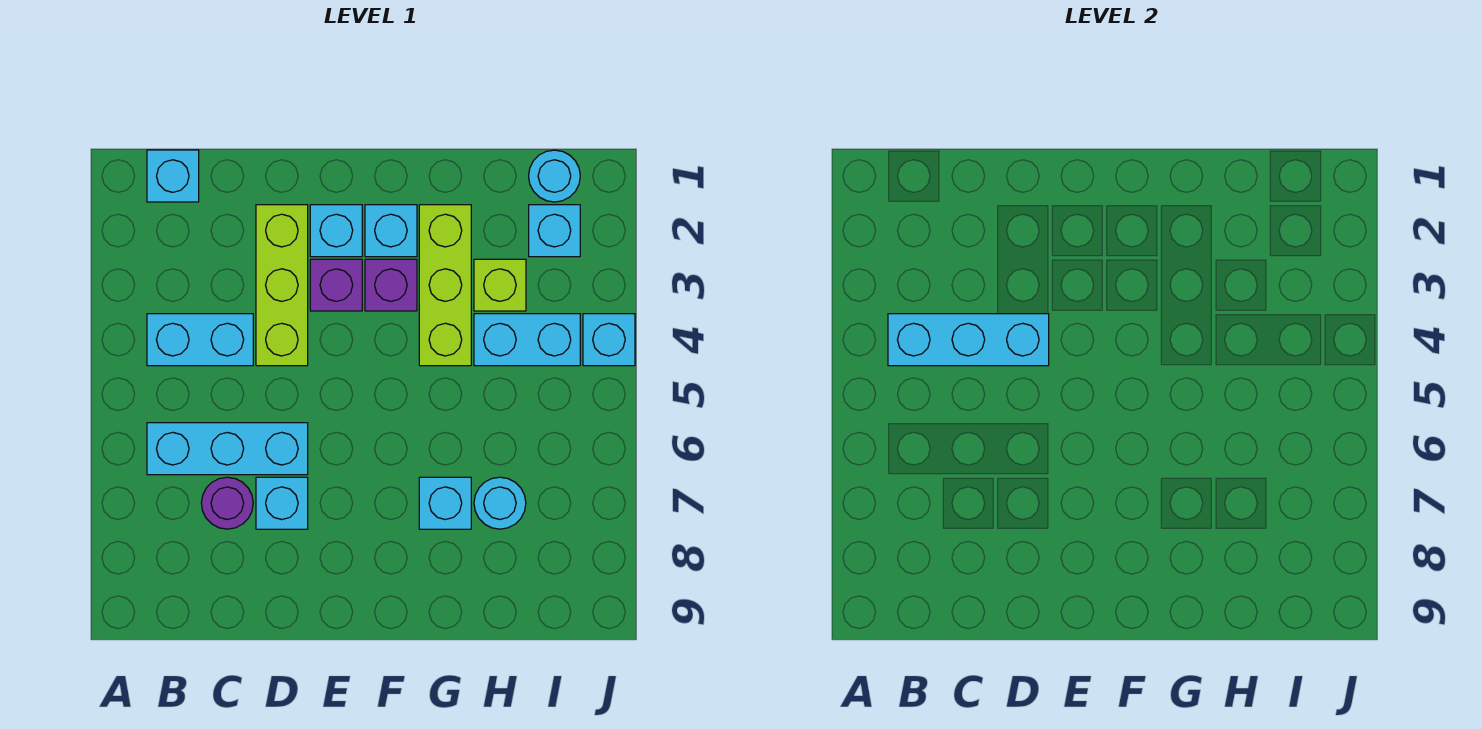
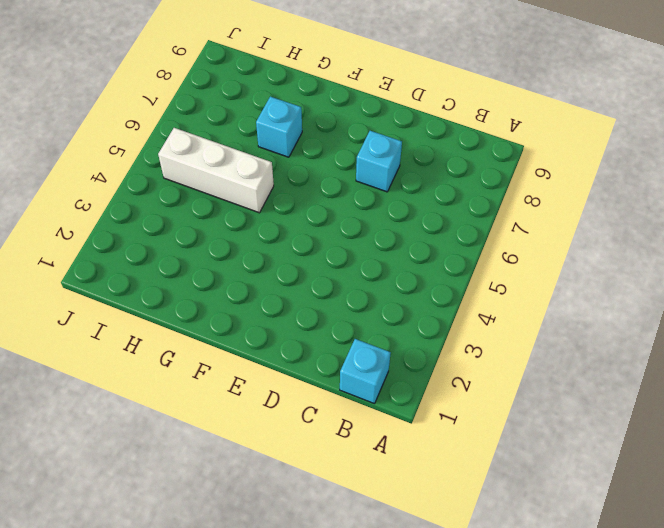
white 1x3 brick [158,128,274,213] -> none
none -> cyan 1x2 brick [147,314,253,366]
none -> cyan 1x3 brick [147,423,308,475]
none -> purple 1x1 round brick [201,477,253,529]

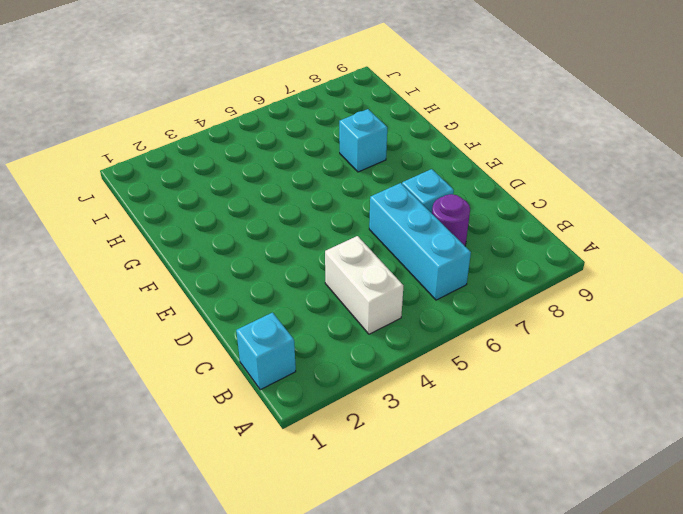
white 1x2 brick [325,236,403,334] -> cyan 1x2 brick [147,314,253,366]
none -> lime 1x3 brick [256,205,308,366]
none -> cyan 1x1 brick [310,205,362,257]
none -> purple 1x1 brick [310,259,362,311]

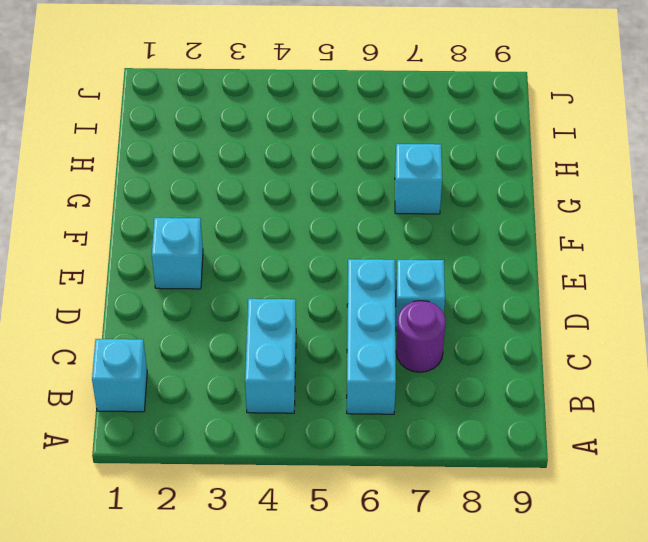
none -> lime 1x3 brick [256,205,308,366]
none -> purple 1x1 brick [310,259,362,311]
none -> cyan 1x1 brick [365,205,417,257]

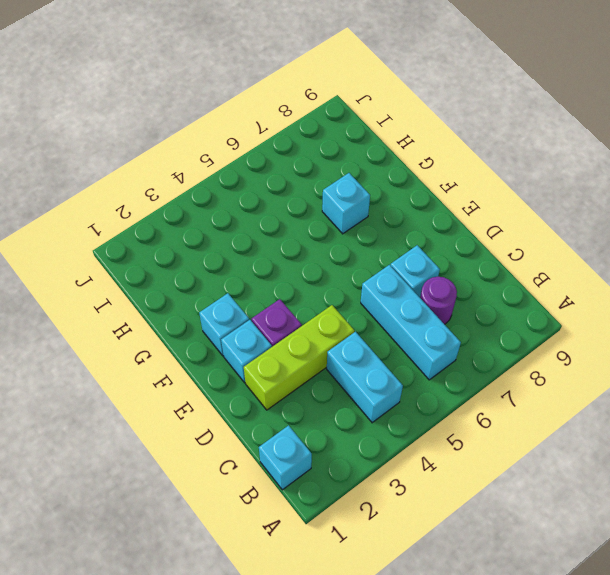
none -> purple 1x1 brick [365,259,417,311]
none -> lime 1x3 brick [419,205,471,366]
none -> lime 1x1 brick [474,259,526,311]

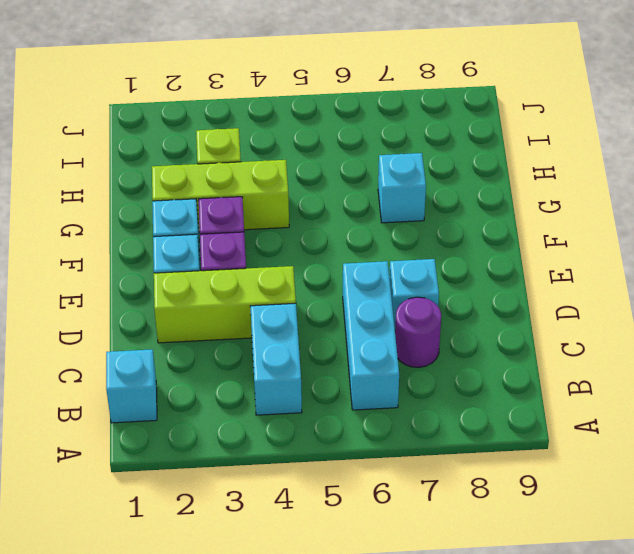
none -> cyan 1x2 brick [474,314,580,366]
none -> cyan 1x1 round brick [474,477,526,529]
none -> cyan 1x1 round brick [529,150,580,202]

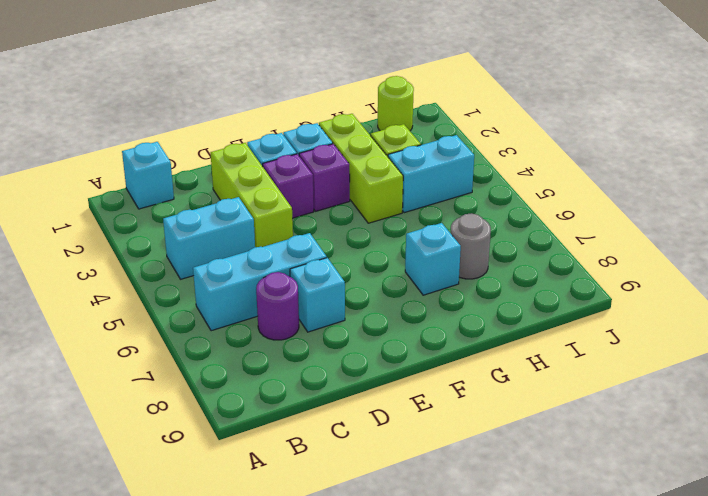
grey 1x1 round brick [451,213,491,279] -> cyan 1x1 round brick [474,477,526,529]
lime 1x1 round brick [378,76,414,131] -> cyan 1x1 round brick [529,150,580,202]
none -> cyan 1x1 brick [529,205,580,257]
none -> cyan 1x1 brick [583,314,635,366]
none -> cyan 1x3 brick [888,314,1049,366]

